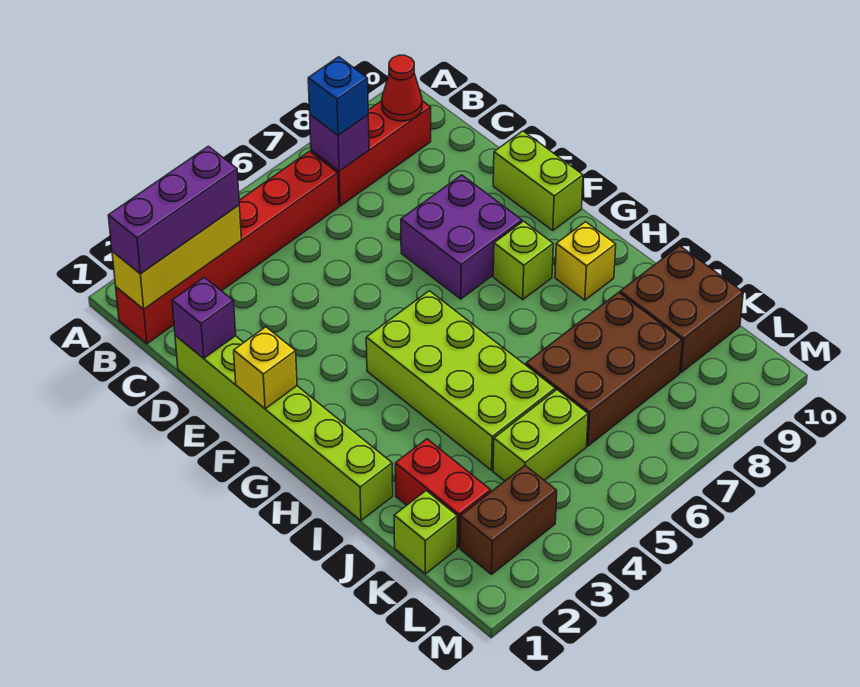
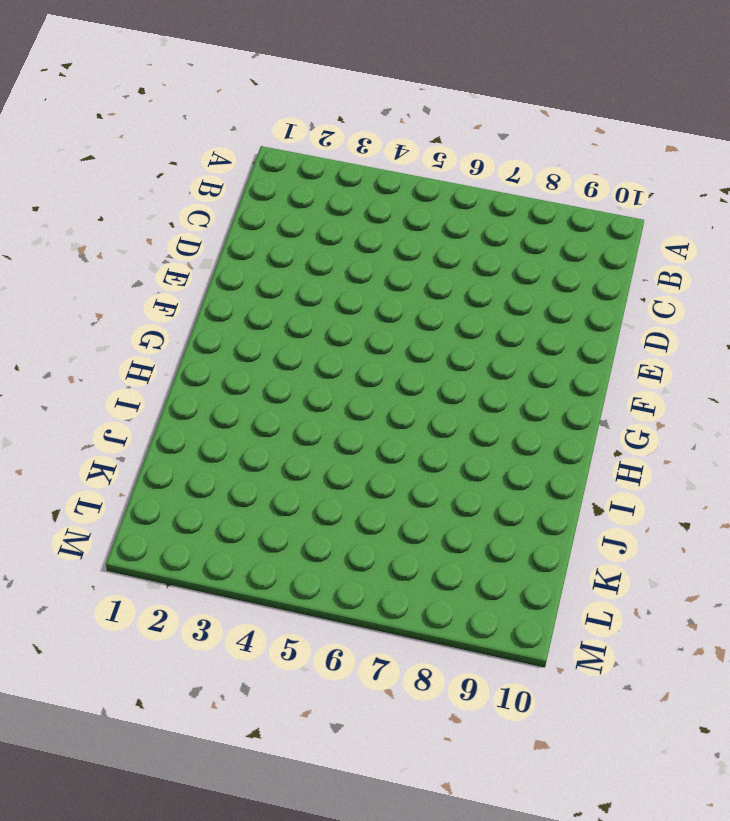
none -> red 1x6 brick [116,151,339,344]
none -> red 1x3 brick [311,101,431,206]
none -> lime 1x6 brick [175,336,393,520]

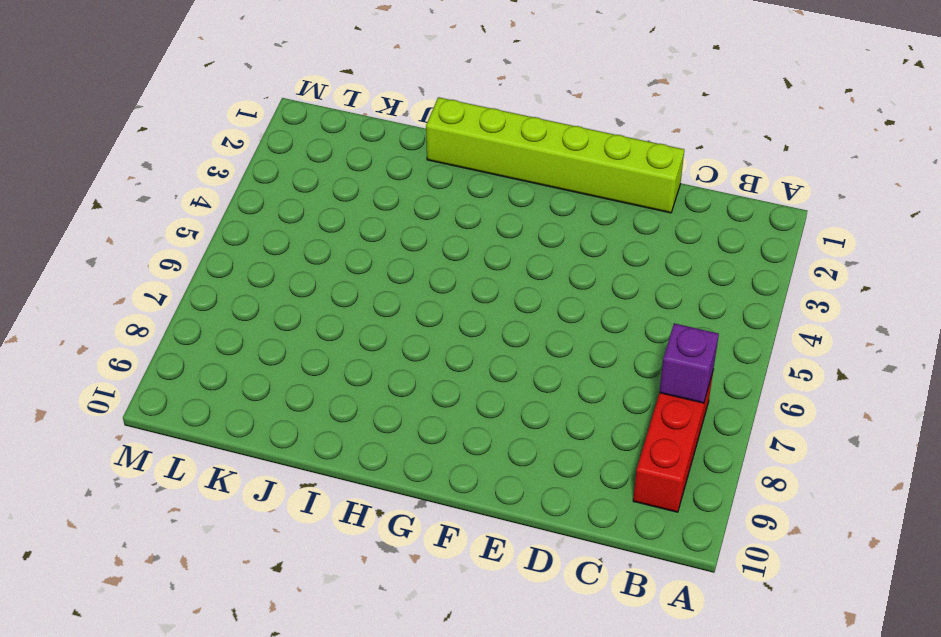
none -> red 1x6 brick [116,151,339,344]
none -> purple 2x2 brick [401,175,522,299]
none -> lime 1x2 brick [493,131,583,231]

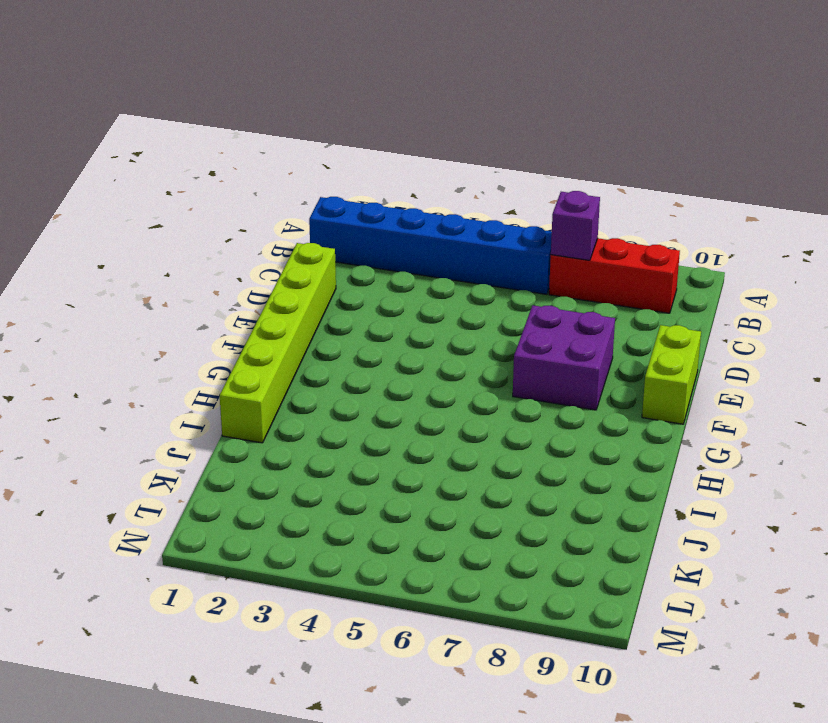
blue 1x6 brick [309,197,552,294] -> red 1x6 brick [116,151,339,344]
none -> lime 2x4 brick [366,291,555,470]
none -> lime 1x1 brick [493,221,553,299]
none -> yellow 1x1 brick [555,222,616,300]

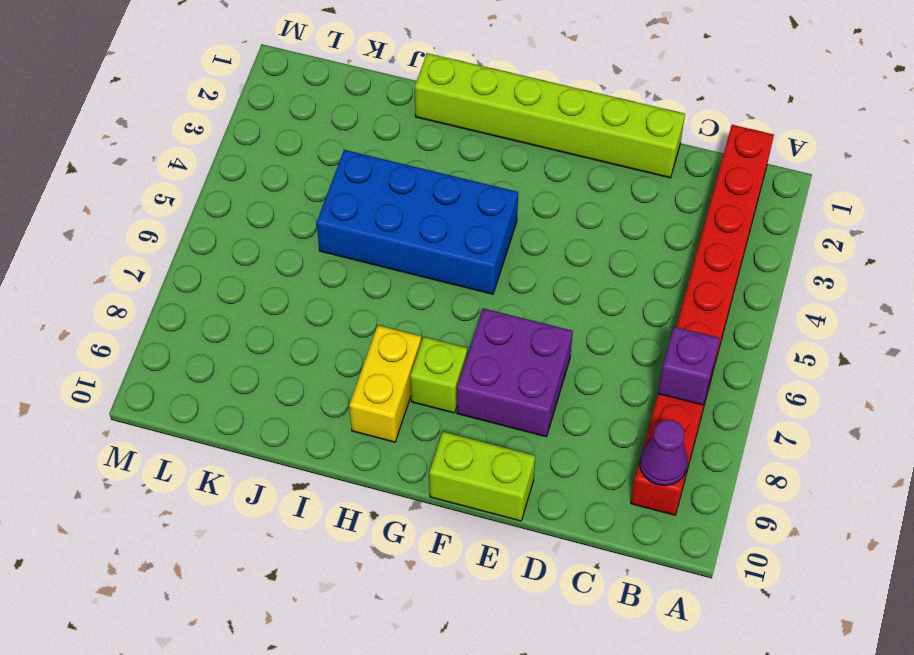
purple 1x1 cone [640,420,688,486] -> red 1x1 cone [382,55,422,121]
blue 2x4 brick [317,150,518,294] -> lime 2x4 brick [366,291,555,470]
yellow 1x2 brick [349,325,421,442] -> yellow 1x1 brick [555,222,616,300]
none -> red 1x2 brick [395,439,491,548]
none -> brown 2x3 brick [526,292,682,446]
none -> brown 2x2 brick [620,246,743,373]

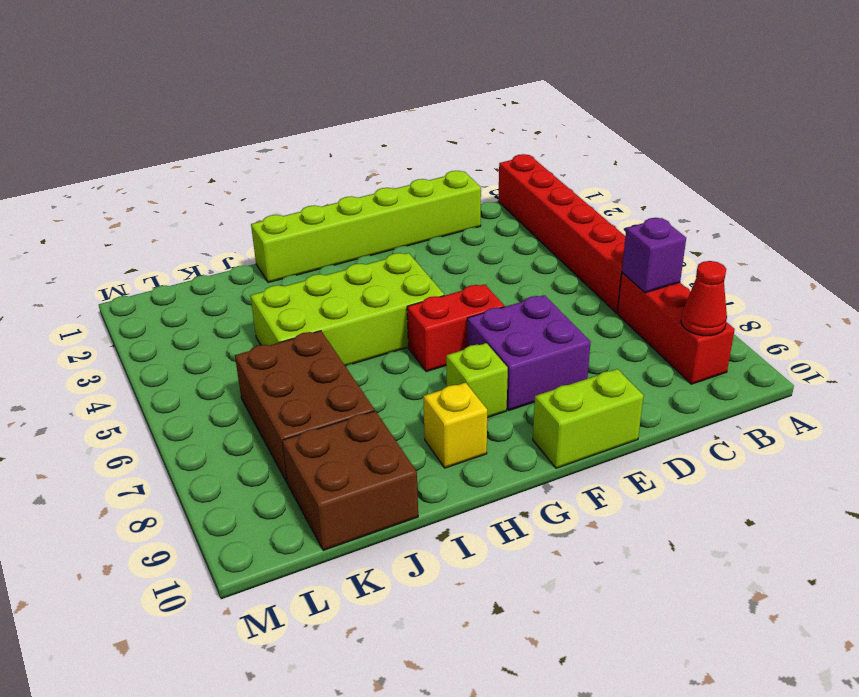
red 1x2 brick [407,284,504,372] -> red 1x2 brick moved to [395,439,491,548]
none -> lime 1x1 brick [394,491,457,574]
none -> lime 1x2 brick [493,390,588,481]
none -> brown 1x2 brick [460,466,557,574]

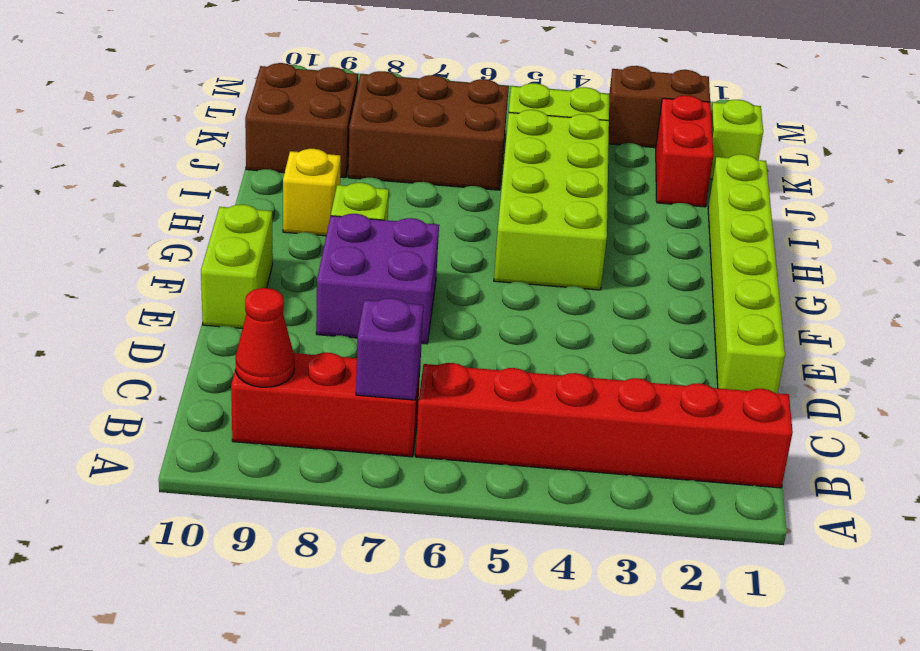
none -> yellow 1x3 brick [112,205,241,309]
none -> purple 1x1 brick [172,277,236,358]
none -> yellow 1x1 brick [234,327,297,409]

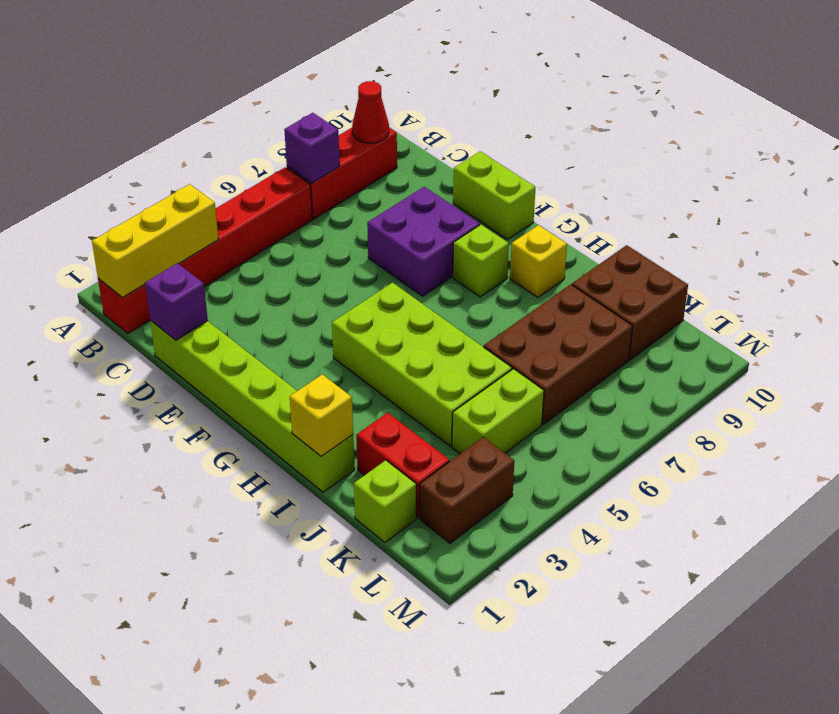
yellow 1x1 brick [290,374,353,456] -> yellow 1x1 brick moved to [234,327,297,409]
none -> purple 1x3 brick [108,146,239,274]
none -> blue 1x1 brick [308,57,368,135]

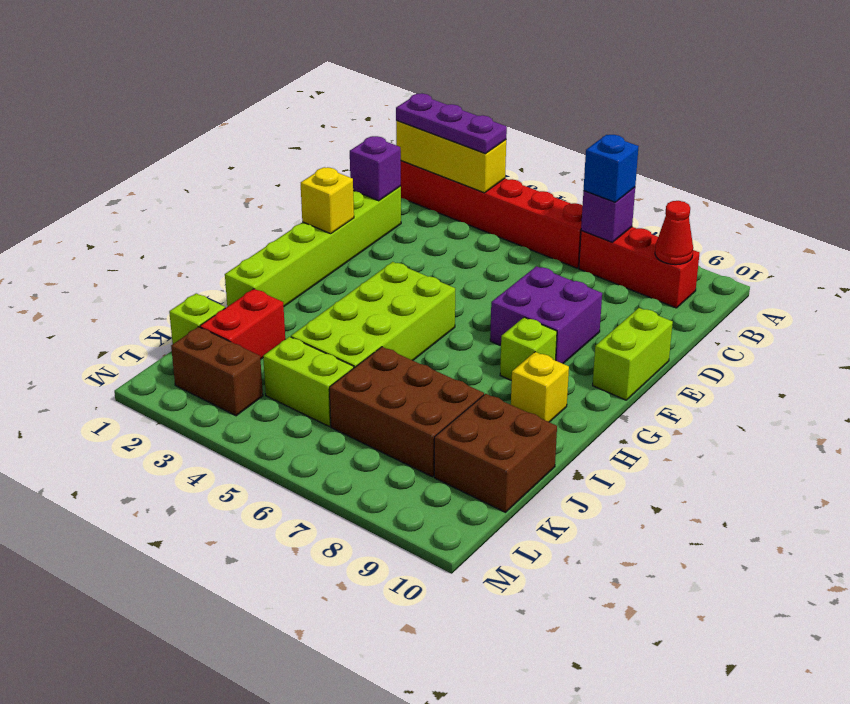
purple 1x3 plate [396,93,507,154] -> purple 1x3 brick [108,146,239,274]

